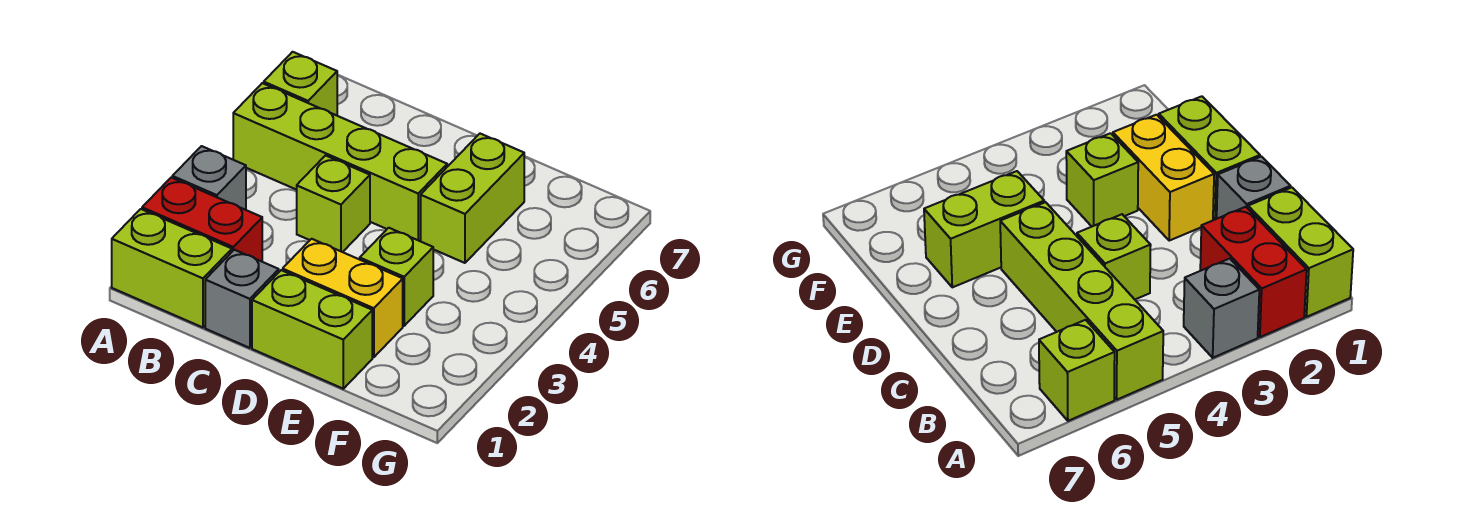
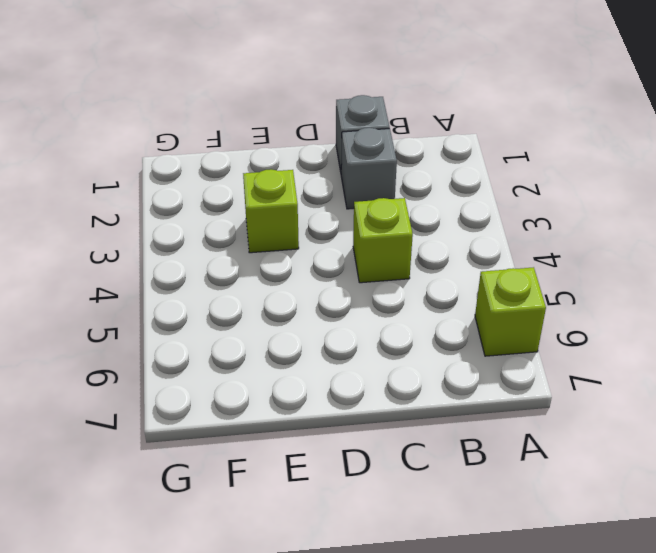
grey 1x1 brick [341,128,397,209] -> grey 1x1 brick moved to [172,146,246,210]
none -> lime 1x2 brick [112,209,232,327]
none -> red 1x2 brick [142,178,262,262]

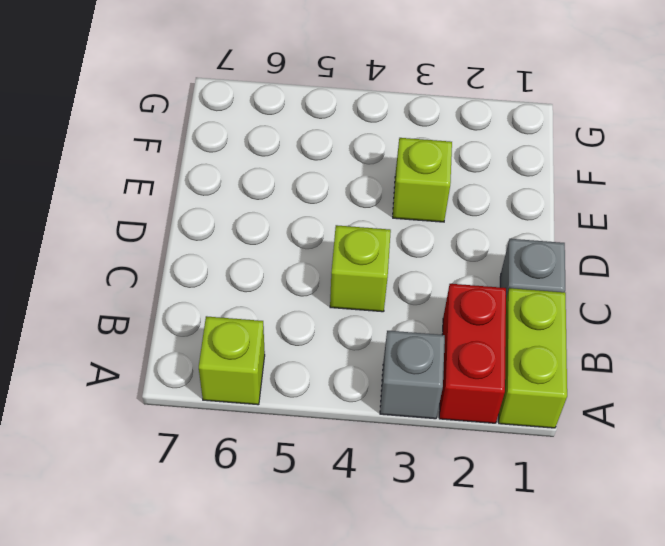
none -> lime 1x4 brick [233,83,447,241]
none -> lime 1x2 brick [252,270,372,389]

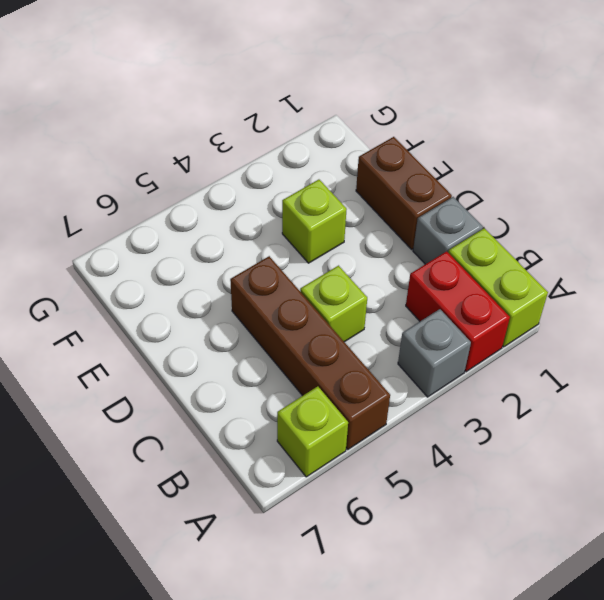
brown 1x4 brick [230,256,390,449] -> lime 1x4 brick [233,83,447,241]
brown 1x2 brick [356,137,452,249] -> lime 1x2 brick [252,270,372,389]
none -> yellow 1x2 brick [283,239,403,357]
none -> lime 1x2 brick [421,134,524,263]

